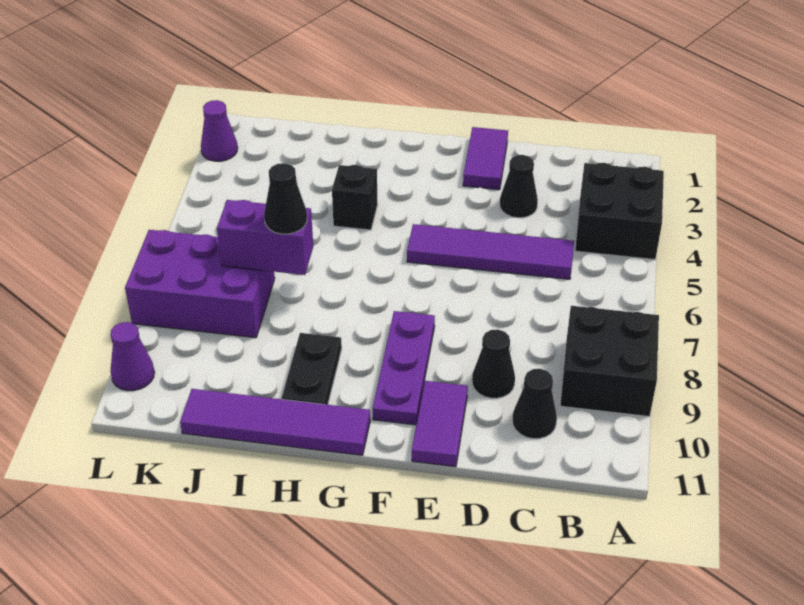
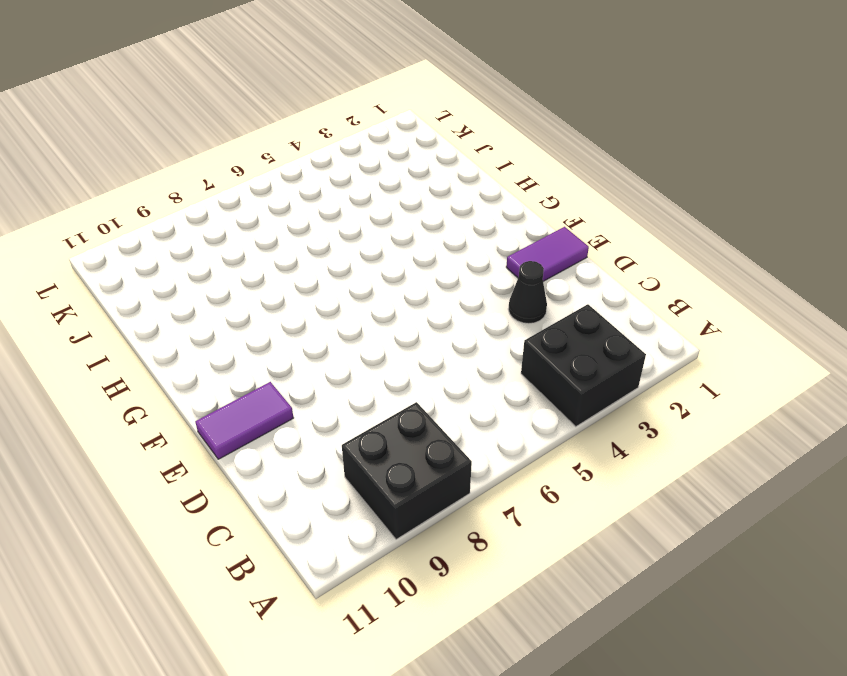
none -> purple 1x4 tile [407,224,574,279]
none -> black 1x1 cone [512,369,557,439]
none -> black 1x1 cone [472,329,515,398]

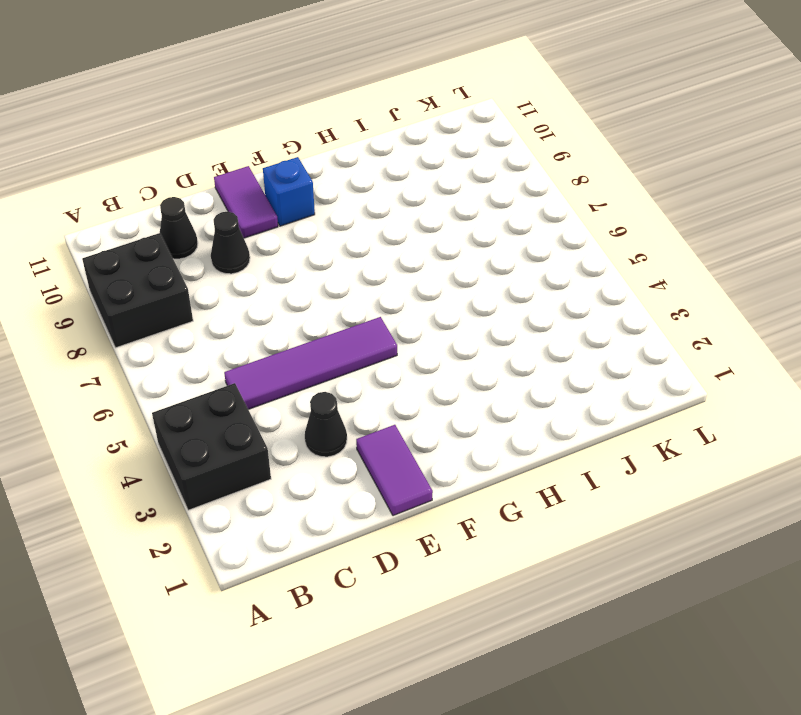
blue 1x1 brick [263,157,315,226] -> purple 1x3 plate [373,311,435,425]
none -> purple 1x4 tile [180,389,370,455]
none -> black 1x1 brick [332,165,378,230]
none -> black 1x2 plate [282,333,342,405]

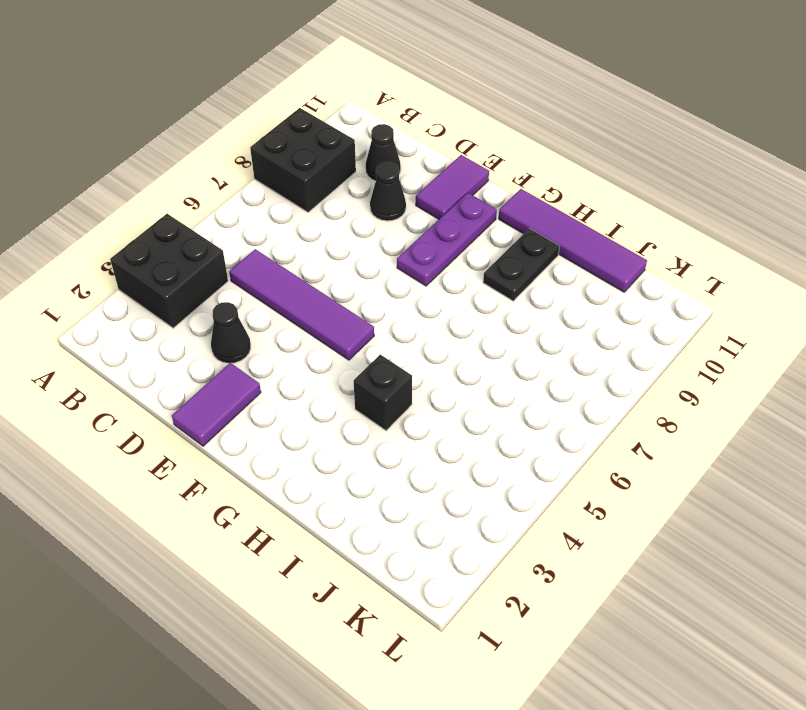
none -> purple 2x3 brick [125,230,275,338]
none -> purple 1x1 cone [201,100,238,161]
none -> purple 1x1 cone [110,322,155,391]

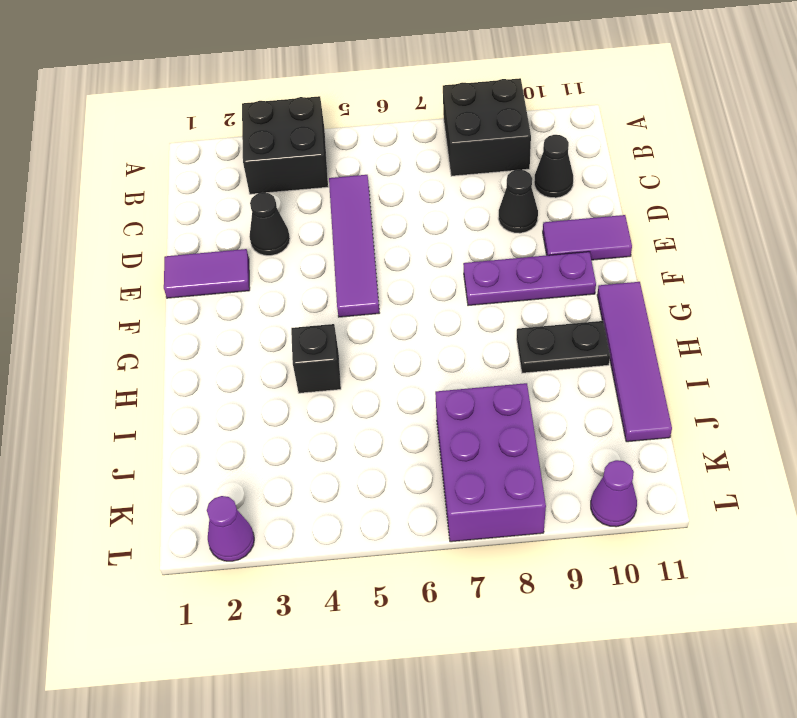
none -> purple 1x2 brick [217,200,313,275]
none -> black 1x1 cone [264,163,307,234]

